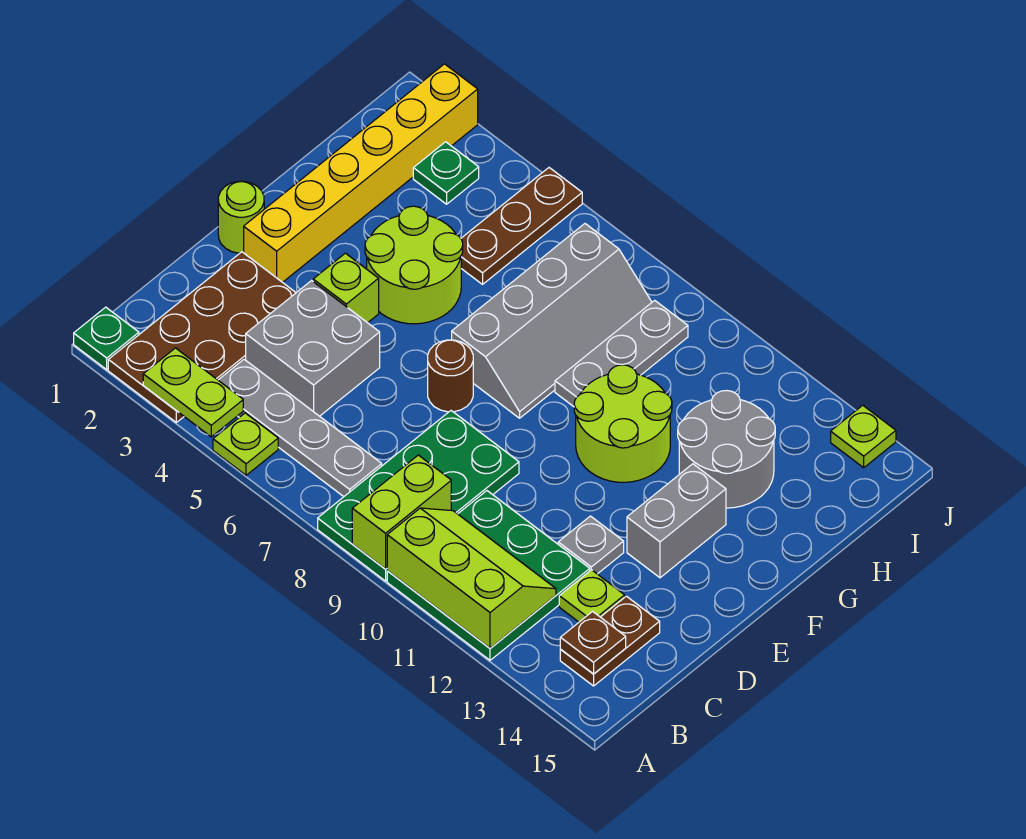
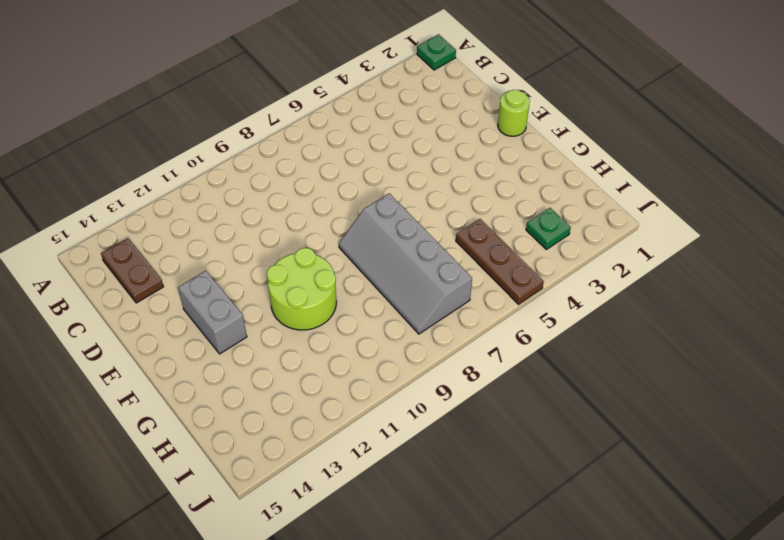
none -> brown 2x4 plate [108,252,296,422]
none -> lime 1x1 plate [213,413,278,475]
none -> green 2x4 plate [318,411,519,581]

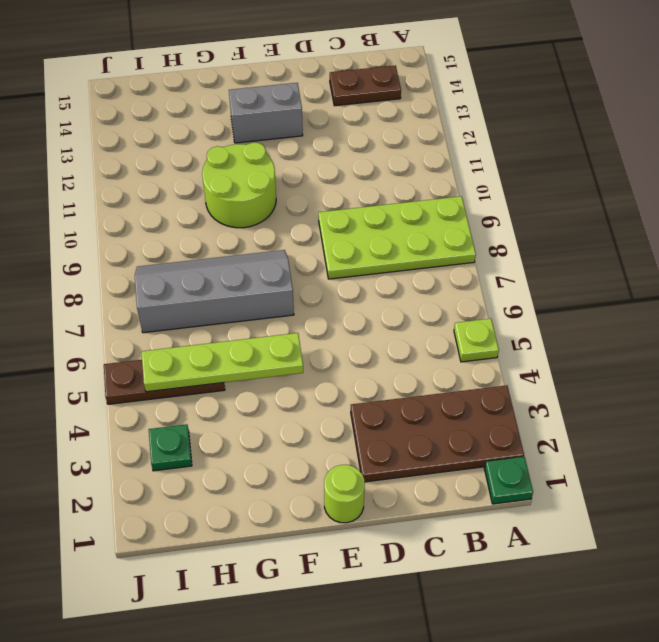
lime 2x4 plate [318,196,476,279] -> green 2x4 plate [318,411,519,581]
lime 1x4 plate [142,333,303,392] -> none
none -> green 3x3 plate [387,491,590,660]
none -> grey 1x4 plate [218,359,382,497]
none -> grey 2x2 brick [246,281,380,416]

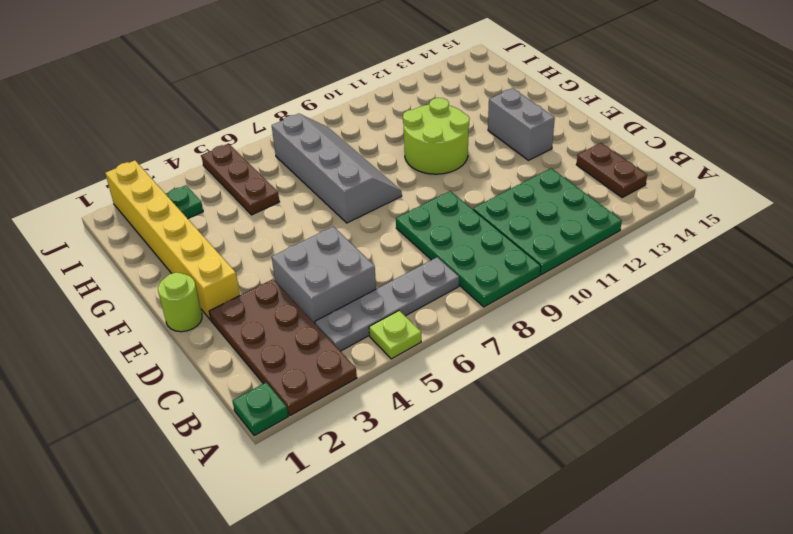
none -> lime 1x1 plate [559,570,625,622]
none -> grey 1x1 plate [558,516,624,574]
none -> lime 1x1 brick [313,253,379,323]

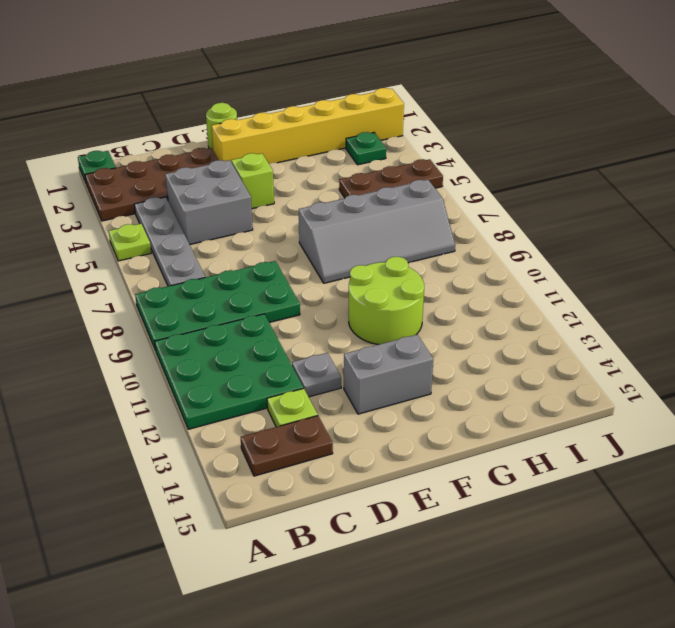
none -> brown 1x1 round brick [428,340,473,412]
none -> lime 2x2 round brick [365,206,463,324]
none -> grey 1x3 plate [555,300,688,407]

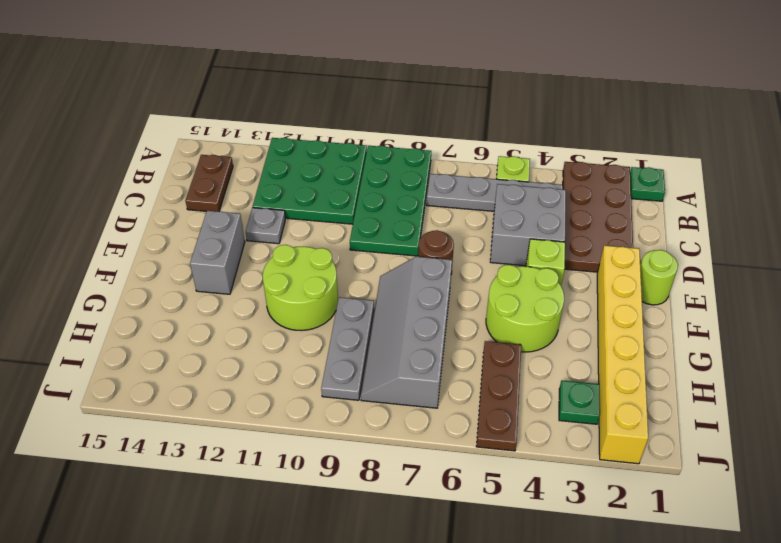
none -> lime 1x1 plate [559,570,625,622]
none -> grey 2x2 round brick [678,391,775,508]
none -> lime 1x1 plate [831,405,896,468]

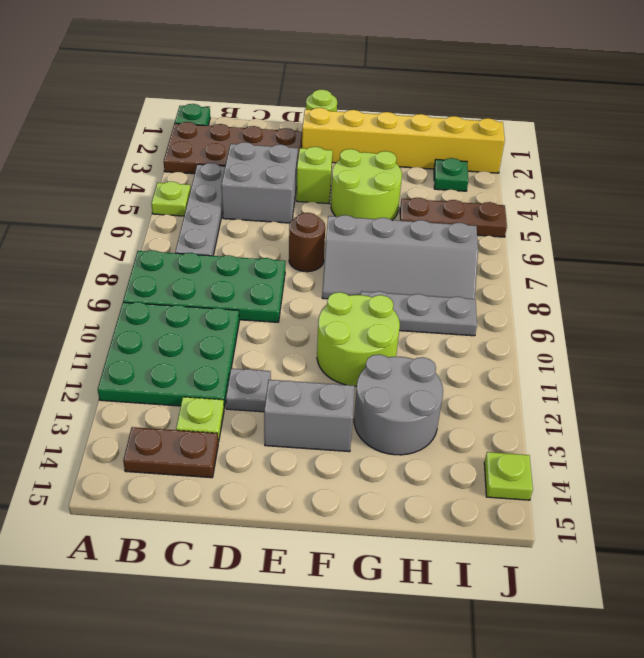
none -> lime 1x2 plate [143,348,243,437]
none -> lime 1x2 brick [352,455,451,569]
none -> lime 2x3 slope [387,508,556,648]

